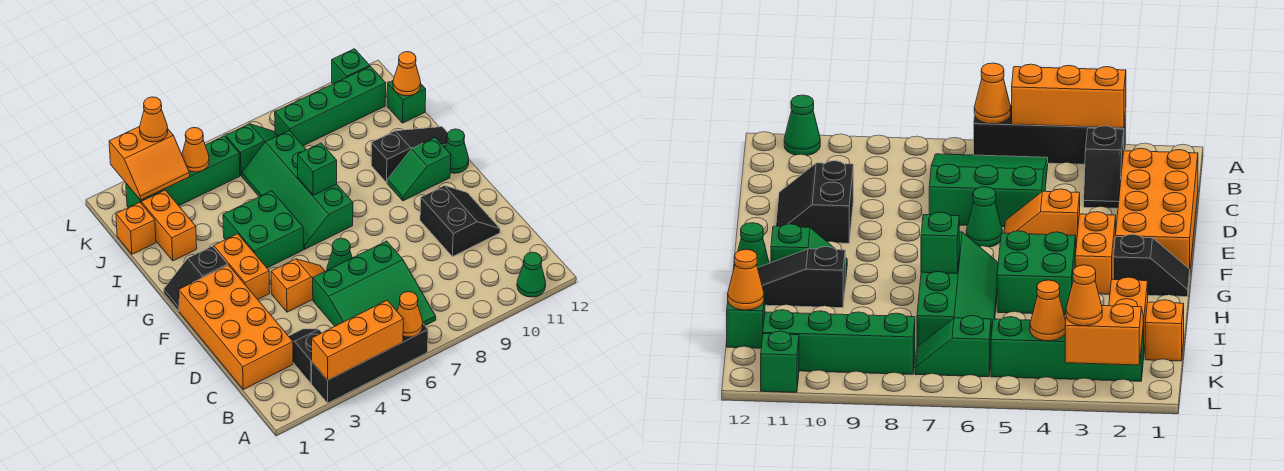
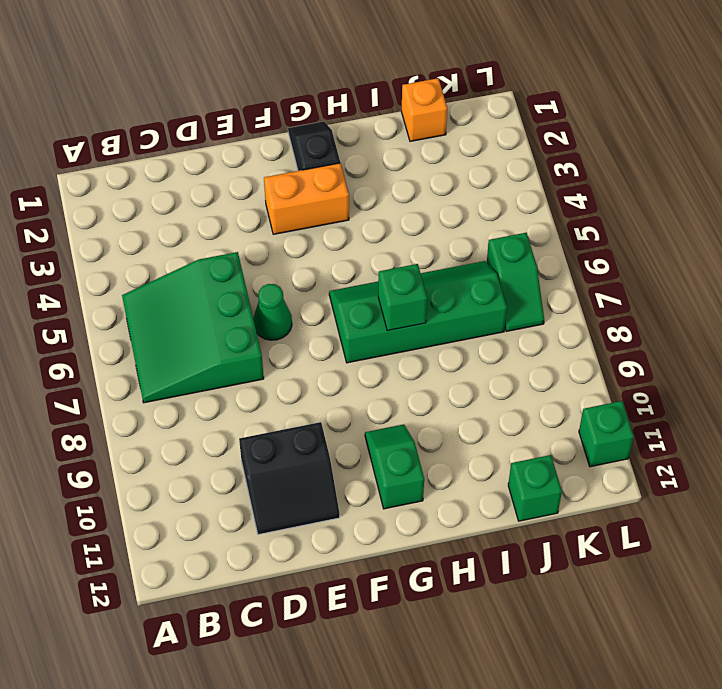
none -> black 1x4 brick [312,324,428,403]
none -> green 1x1 cone [517,252,546,297]
none -> black 1x2 slope [289,329,322,383]

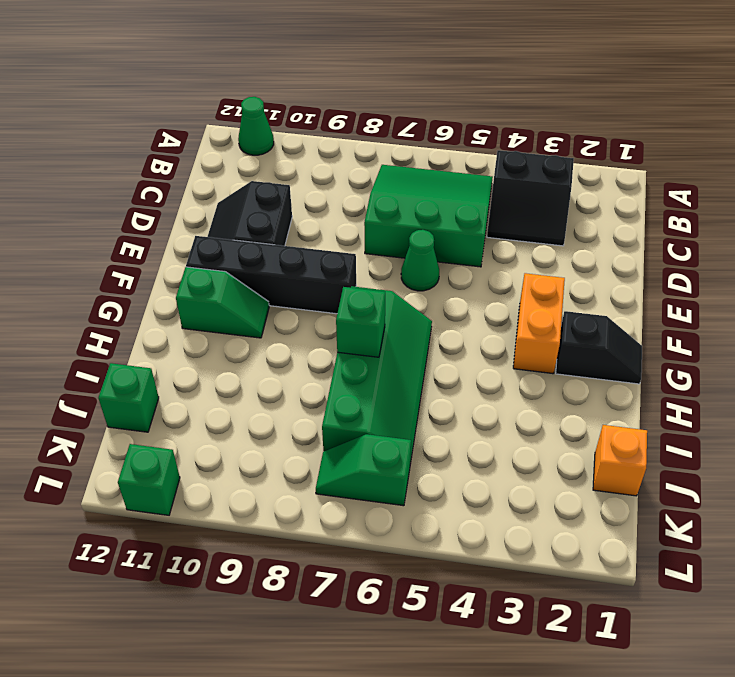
black 2x2 slope [487,150,574,246] -> black 1x2 slope [289,329,322,383]
black 1x4 brick [186,236,356,314] -> black 1x4 brick moved to [312,324,428,403]
none -> orange 2x4 brick [179,265,293,389]
none -> orange 1x2 slope [271,259,325,312]
none -> green 2x2 brick [223,191,303,268]

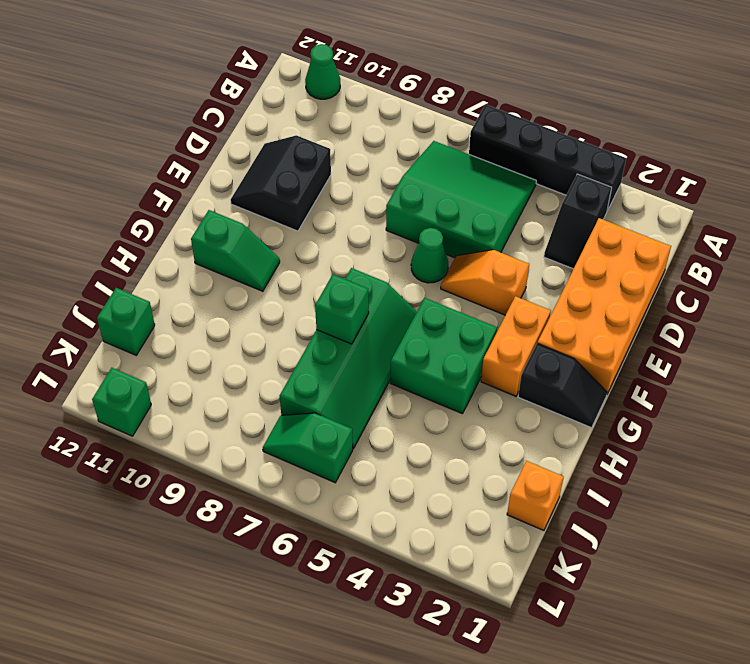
none -> green 1x1 cone [445,129,469,173]
none -> black 1x3 slope [371,127,448,182]
none -> orange 1x2 brick [141,190,197,261]

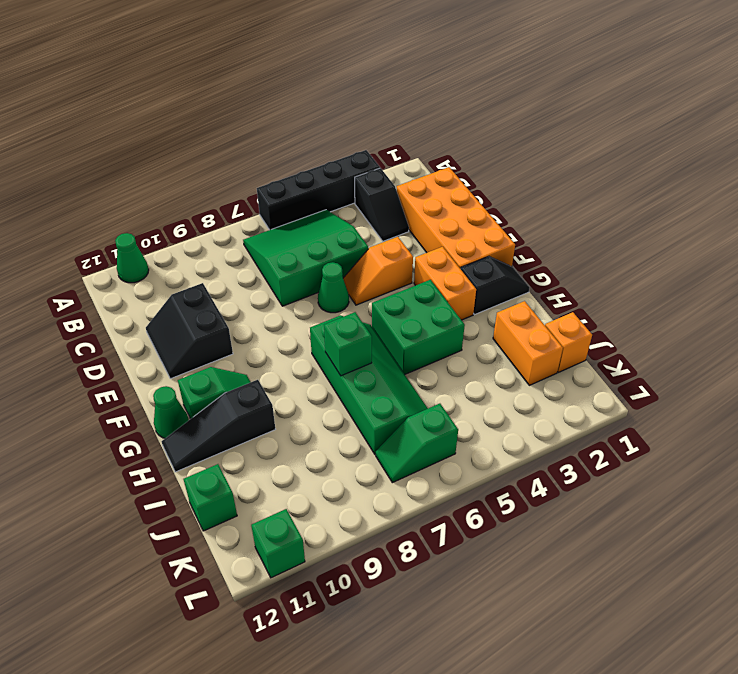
none -> green 1x4 brick [126,136,240,208]
none -> green 1x4 brick [275,66,386,146]
none -> orange 1x3 brick [312,300,403,380]

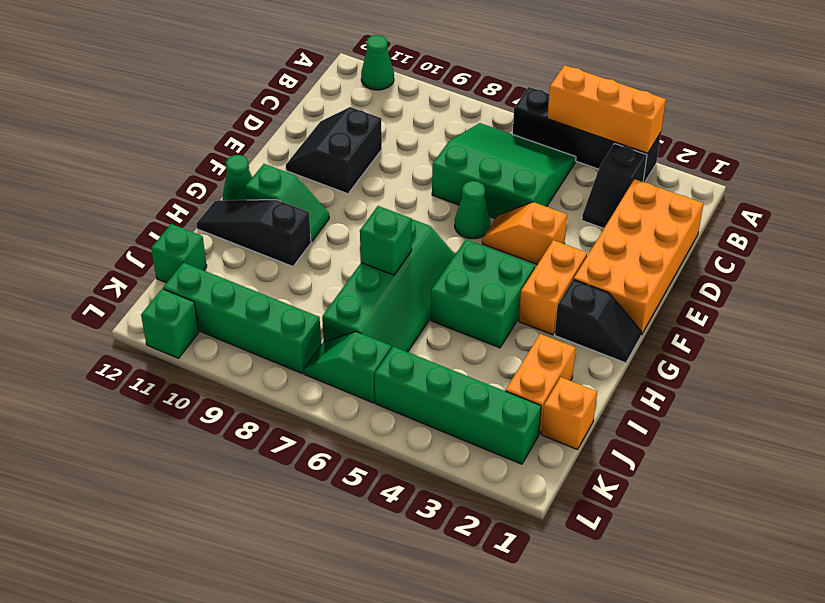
none -> orange 1x1 cone [397,292,423,337]
none -> orange 1x1 cone [393,52,421,96]
none -> orange 2x2 slope [109,126,190,200]

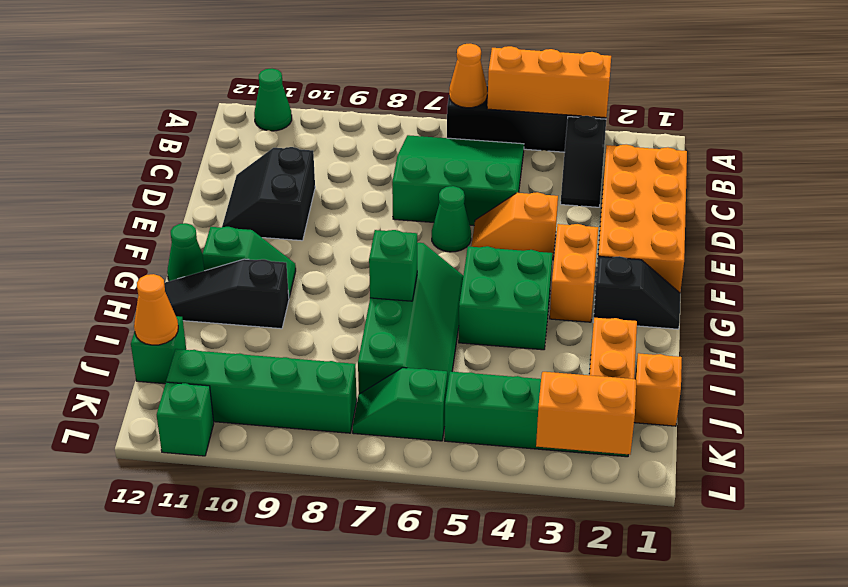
none -> orange 1x1 cone [182,128,209,172]
none -> orange 1x1 cone [140,97,168,142]

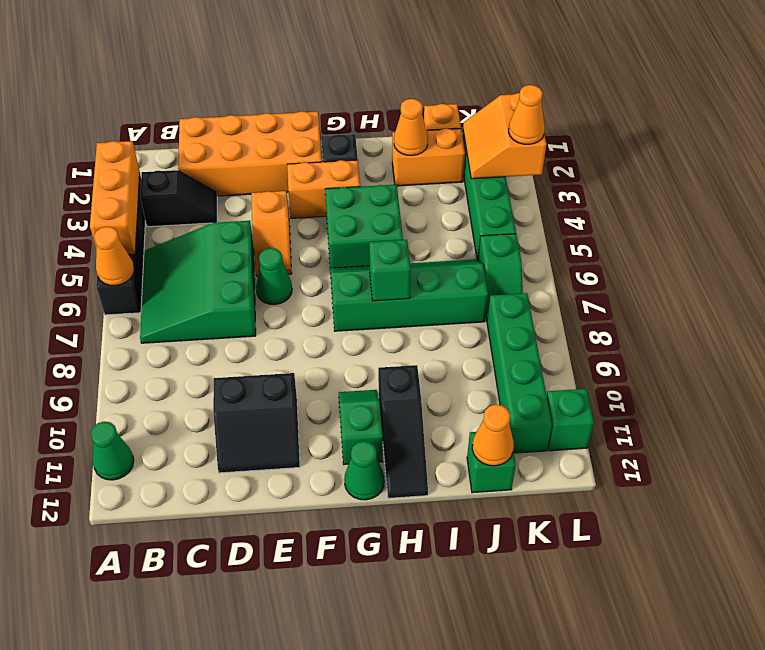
orange 1x1 cone [394,99,428,155] -> orange 1x1 cone moved to [182,128,209,172]

